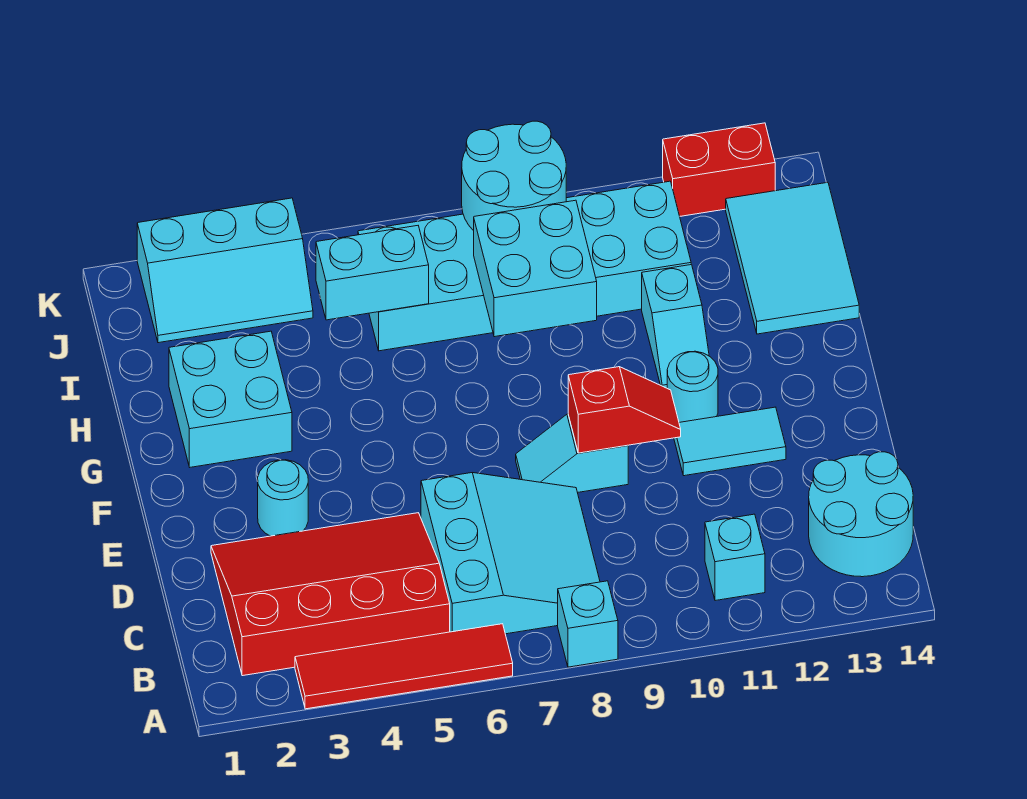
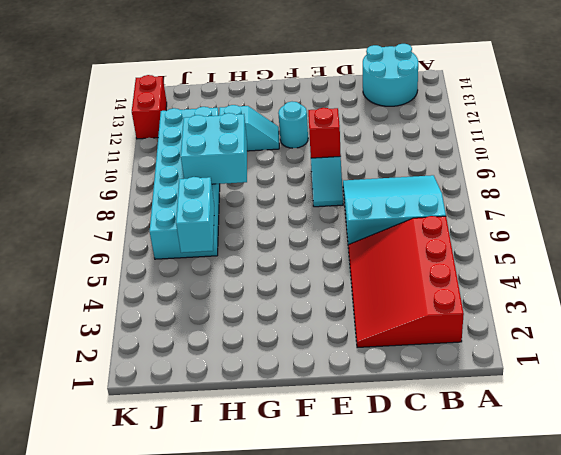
none -> red 1x4 tile [295,624,513,709]
none -> cyan 1x1 brick [558,581,618,667]
none -> cyan 1x1 brick [705,514,765,601]

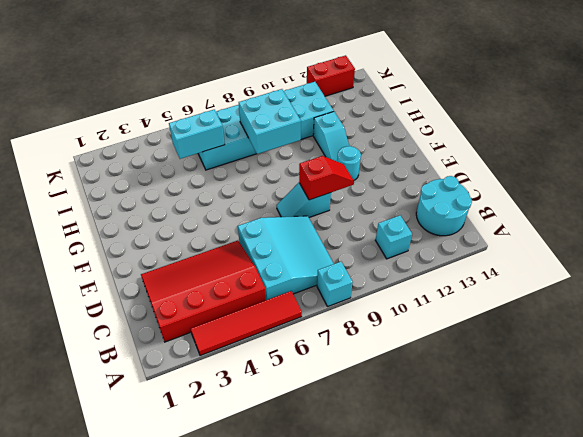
none -> cyan 1x1 round brick [258,460,308,536]
none -> cyan 1x2 tile [674,407,786,476]
none -> cyan 2x2 brick [169,331,292,467]

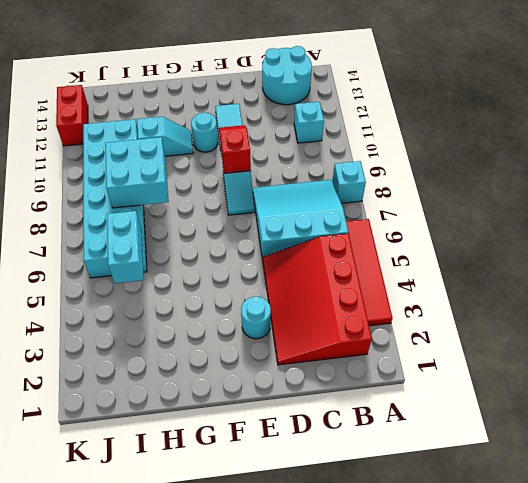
none -> cyan 2x2 brick [169,331,292,467]
none -> cyan 2x3 tile [726,182,859,334]
none -> cyan 2x3 slope [137,198,313,343]

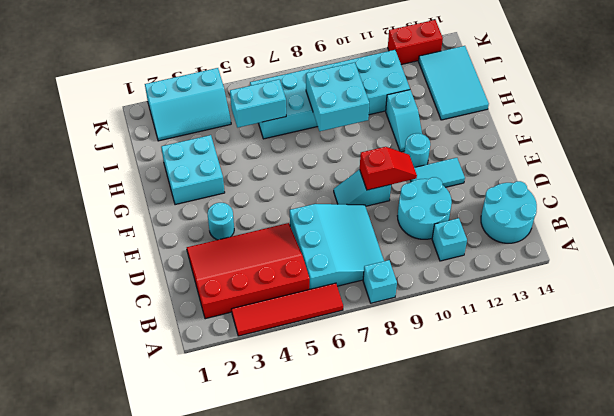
cyan 2x2 round brick [398,177,452,239] -> cyan 2x2 round brick moved to [462,121,566,231]

